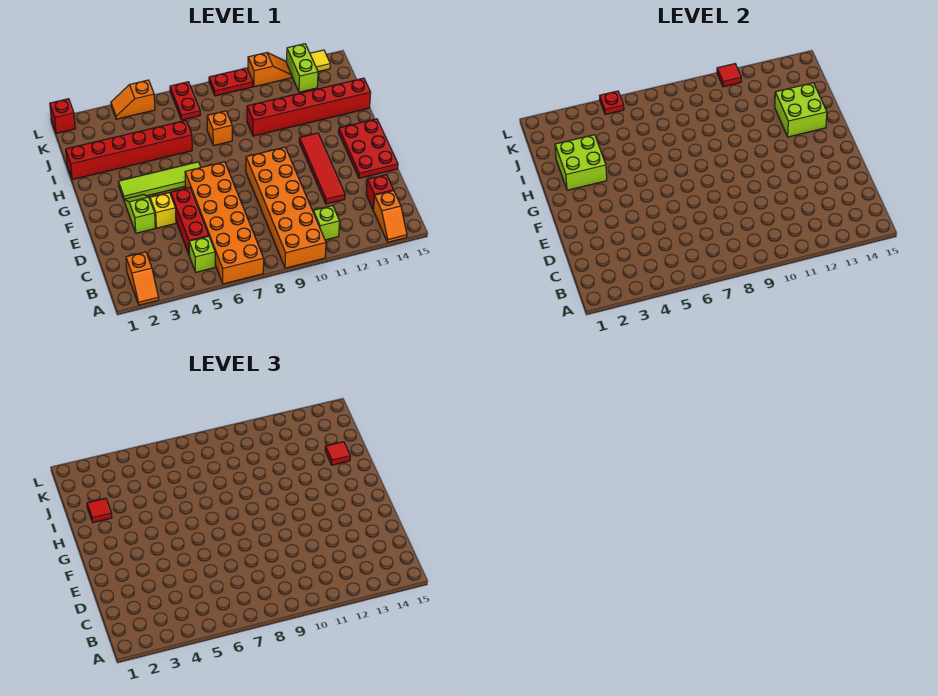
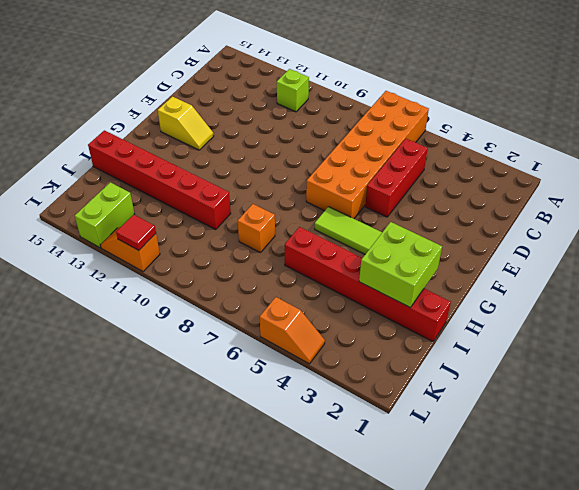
yellow 1x2 slope [158,97,214,150] -> red 2x3 plate [339,119,398,178]
none -> orange 1x2 slope [126,252,159,305]
none -> orange 2x6 brick [246,147,326,268]
none -> orange 1x2 slope [373,190,407,242]

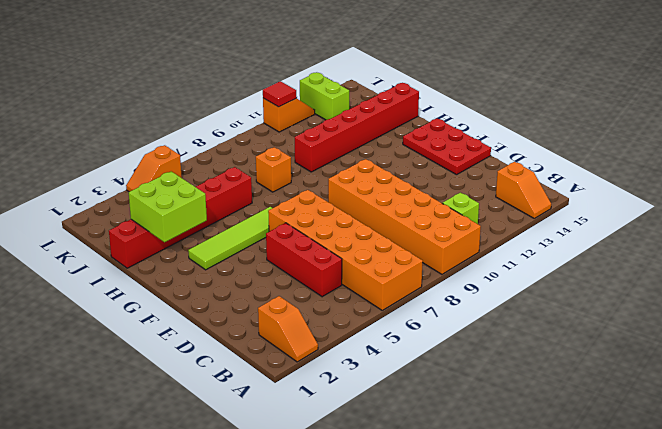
none -> lime 1x1 brick [189,236,215,272]
none -> red 1x1 brick [366,175,393,209]
none -> red 1x4 tile [299,133,345,204]

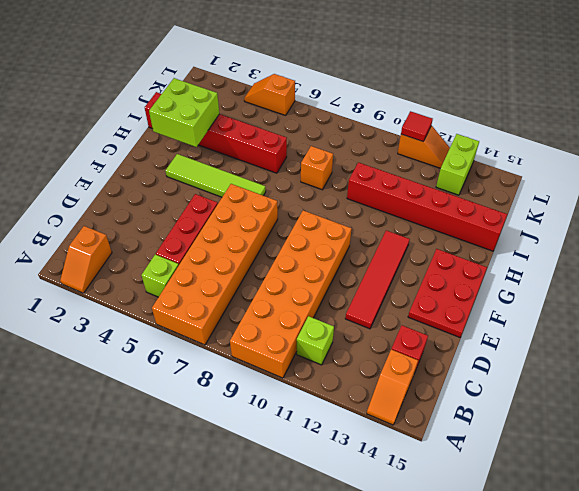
none -> lime 1x2 slope [124,194,155,233]
none -> yellow 1x1 brick [150,193,176,228]
none -> red 1x2 plate [170,82,200,120]

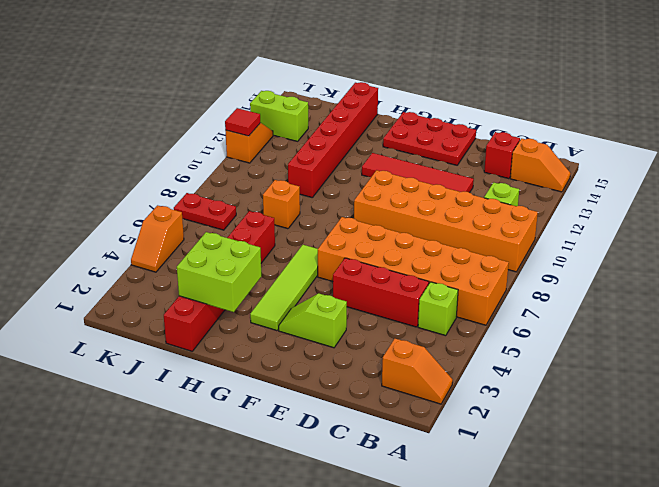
none -> yellow 1x1 brick [150,193,176,228]
none -> red 1x1 brick [50,99,75,133]
none -> red 1x2 plate [209,68,253,96]

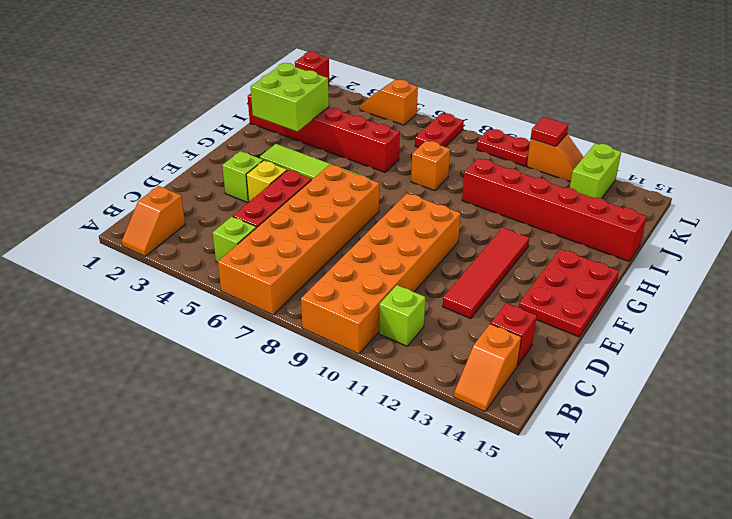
none -> yellow 1x1 tile [310,50,330,72]
none -> lime 2x2 brick [775,83,827,137]
none -> red 1x1 plate [600,91,624,115]

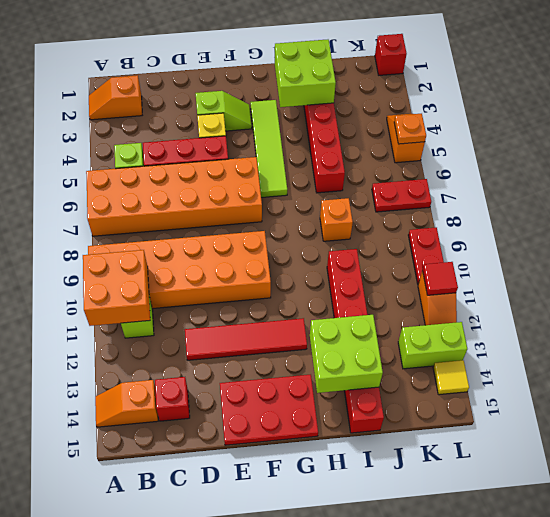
orange 2x2 brick [83,250,150,326] -> none
orange 1x1 plate [394,114,426,144] -> red 1x1 plate [600,91,624,115]
none -> red 1x1 tile [87,498,112,523]
none -> red 1x1 tile [325,442,350,465]

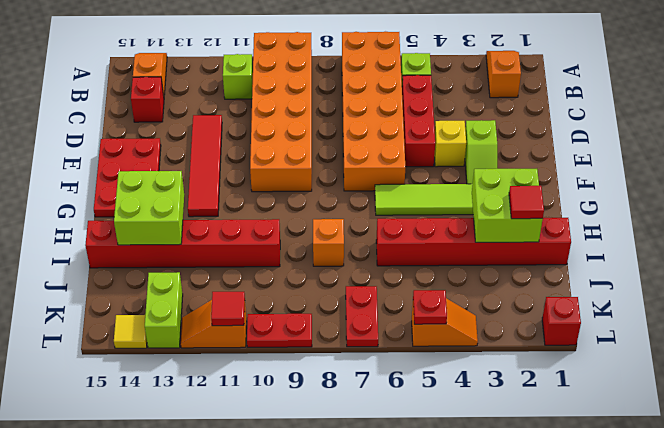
none -> red 1x1 tile [325,442,350,465]

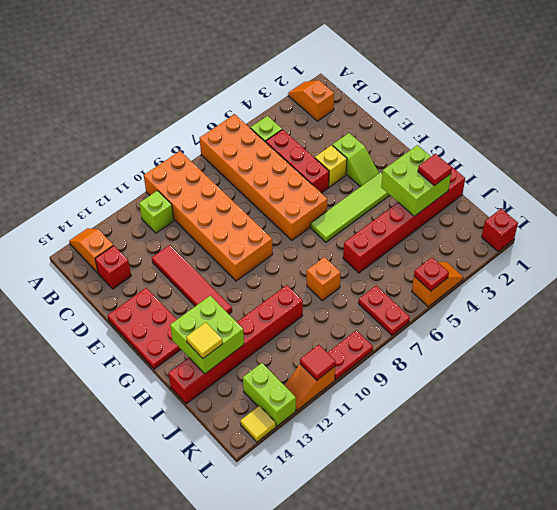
yellow 1x1 tile [186,322,223,358] -> red 1x1 tile [325,442,350,465]

